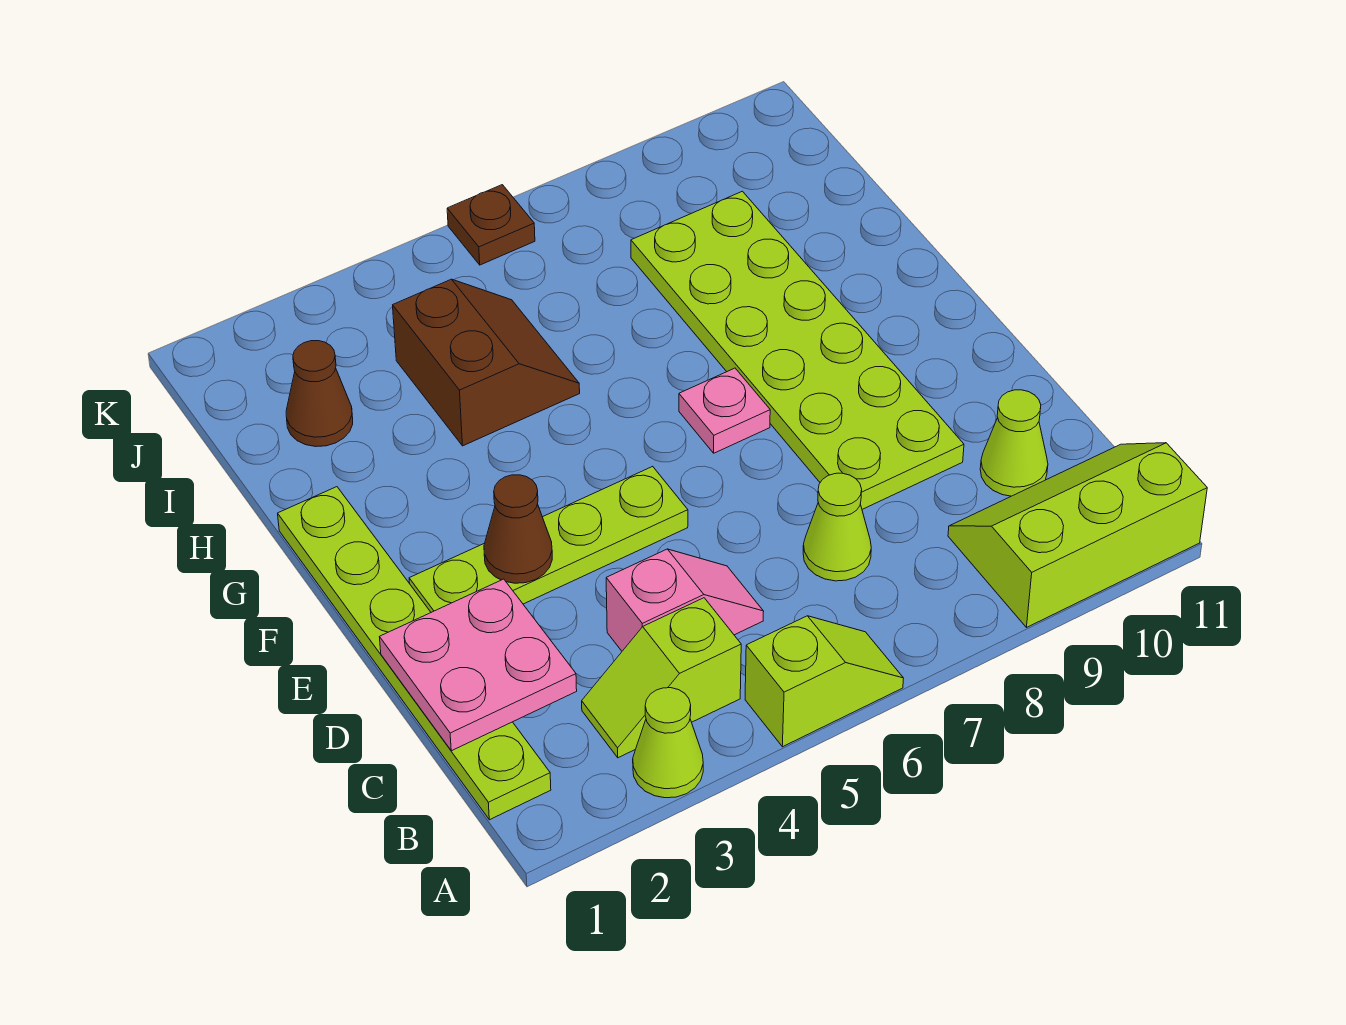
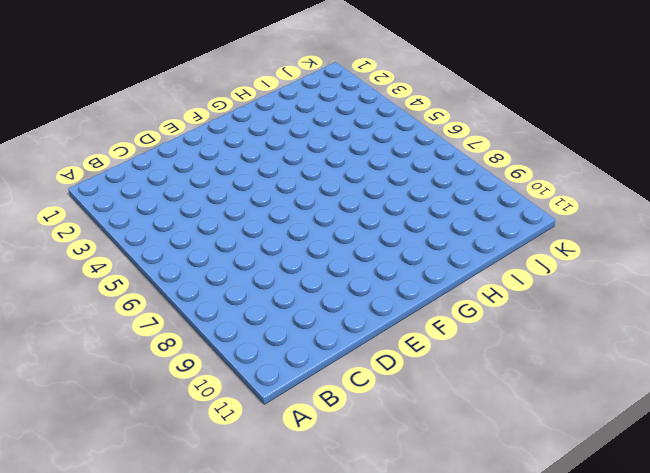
none -> lime 1x1 cone [633,688,703,798]
none -> lime 1x2 slope [745,616,904,747]
none -> lime 2x3 slope [948,443,1207,627]

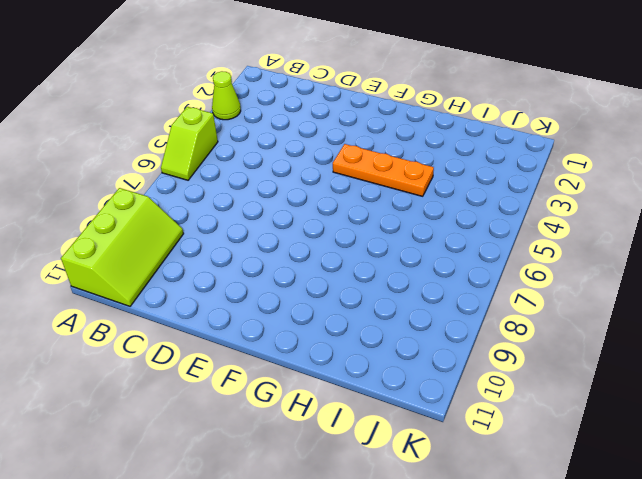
orange 1x3 plate [333,144,434,196] -> brown 2x2 slope [393,279,580,446]
none -> lime 1x6 plate [278,487,551,820]
none -> lime 1x2 slope [582,598,741,758]
none -> pink 1x2 slope [606,549,764,651]

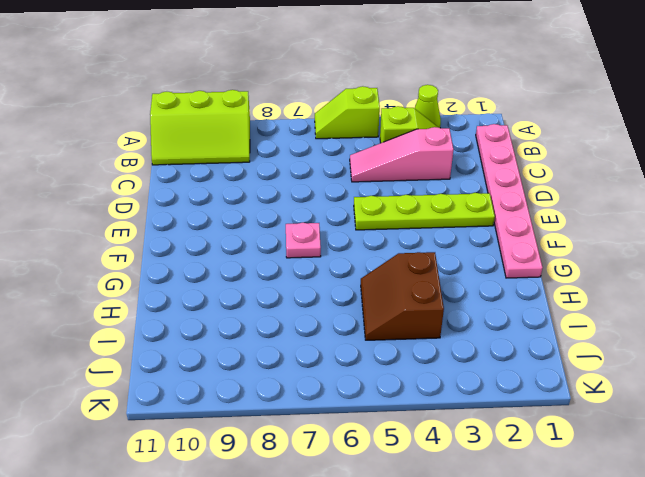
pink 1x6 plate [476,124,543,278] -> lime 1x6 plate [278,487,551,820]
pink 1x3 slope [350,127,453,182] -> pink 1x2 slope [606,549,764,651]
none -> lime 1x1 cone [803,473,871,581]
none -> lime 1x1 cone [980,390,1048,496]
none -> lime 2x6 plate [631,191,964,509]

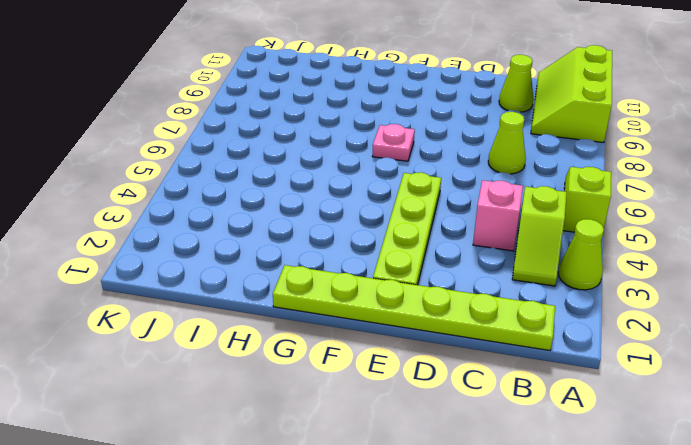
none -> lime 2x6 plate [631,191,964,509]
none -> brown 2x2 slope [393,279,580,446]
none -> brown 1x1 cone [286,341,353,447]

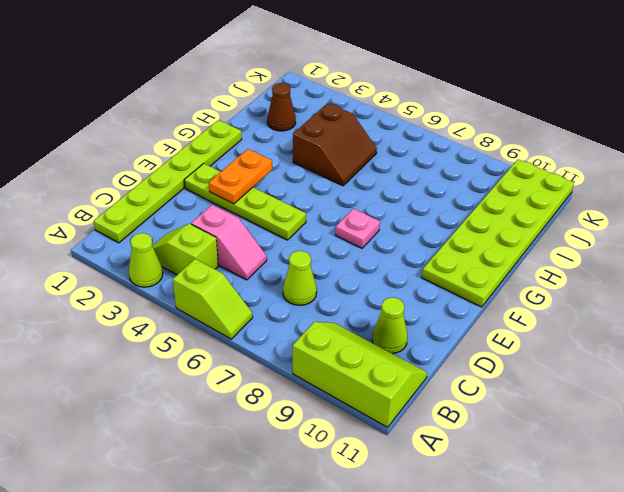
orange 1x2 plate [209,149,272,204] -> brown 1x1 cone [484,475,552,583]
lime 2x6 plate [422,159,574,307] -> lime 2x6 plate moved to [631,191,964,509]
none -> brown 1x1 plate [447,185,535,265]
none -> pink 2x2 plate [380,579,577,751]

